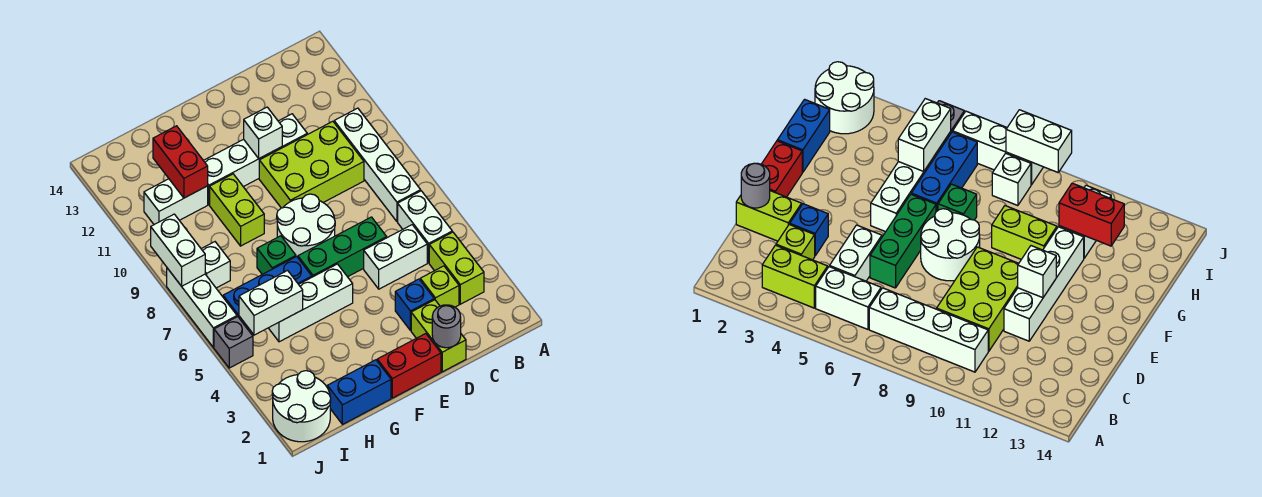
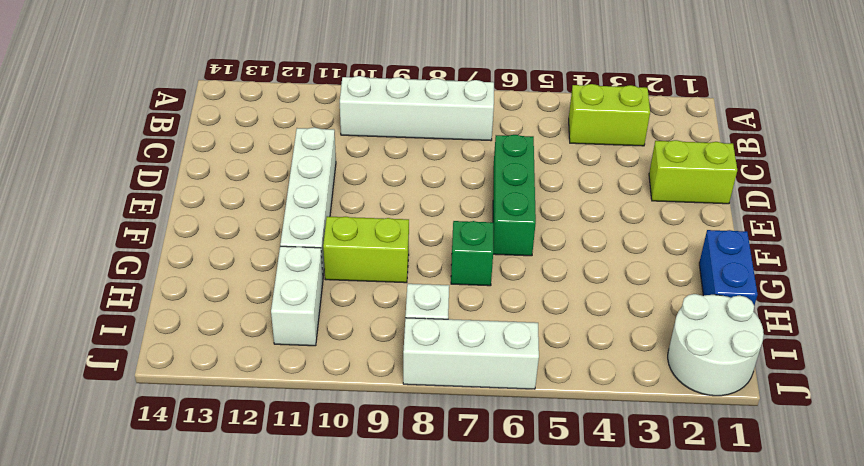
none -> white 1x2 brick [398,191,452,263]
none -> lime 1x1 brick [420,266,459,307]
none -> white 1x2 brick [364,225,427,289]

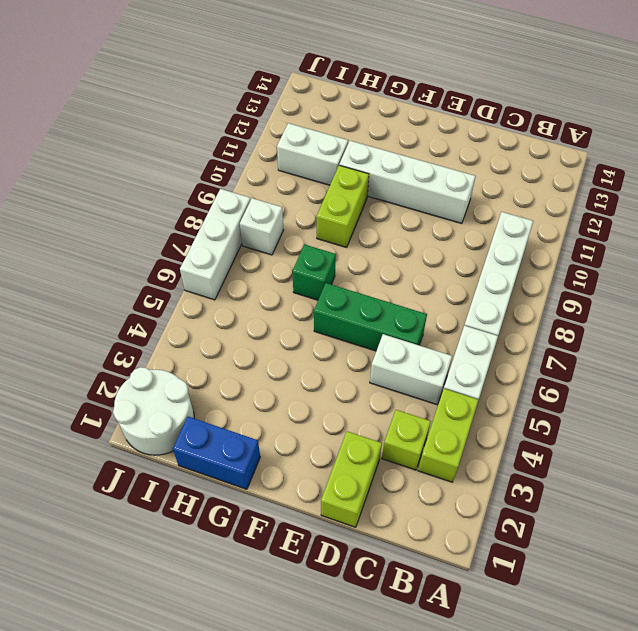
none -> lime 2x3 brick [259,121,364,208]
none -> blue 1x1 brick [395,279,434,331]
none -> red 1x2 brick [377,334,441,398]

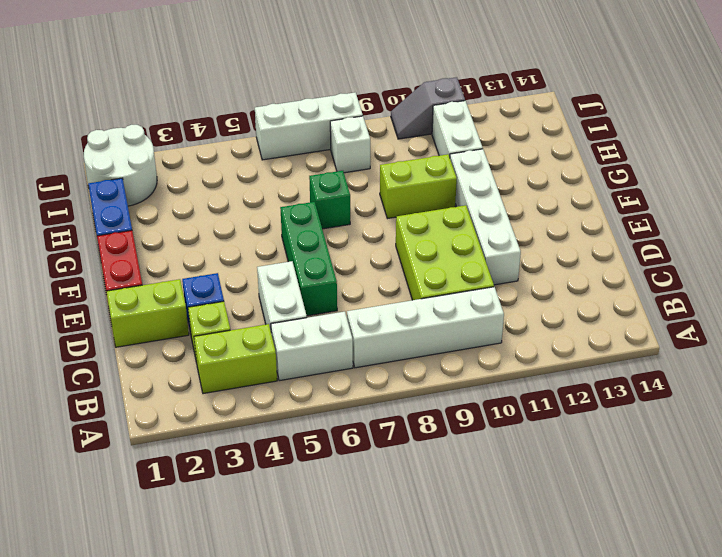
grey 1x2 slope [391,77,465,139] -> none
none -> white 2x2 round brick [277,194,335,257]
none -> white 1x3 brick [269,264,353,342]
none -> blue 1x3 brick [223,257,312,329]

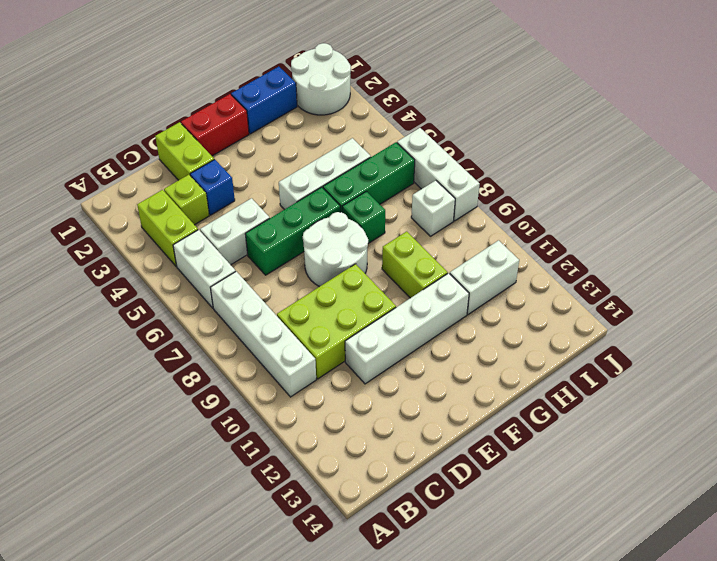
green 1x3 brick [323,142,415,213] -> blue 1x3 brick [223,257,312,329]
none -> grey 1x1 brick [214,317,253,368]
none -> grey 1x1 round brick [432,305,461,348]
none -> white 1x1 brick [244,107,282,158]

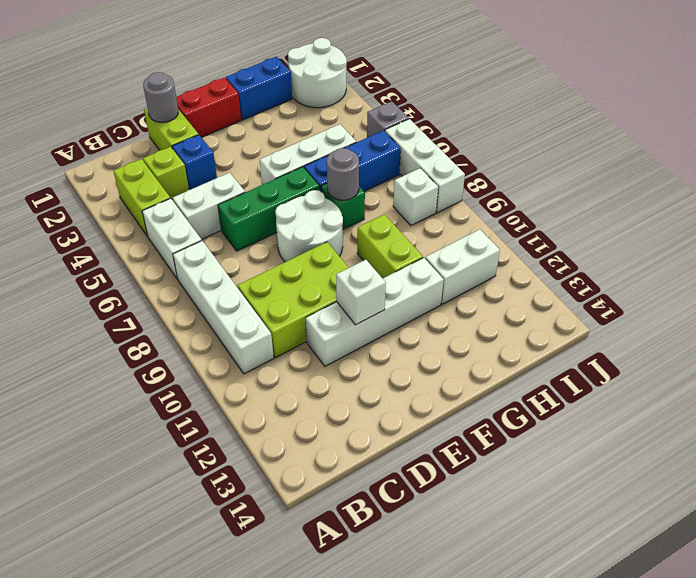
grey 1x1 round brick [327,148,359,200] -> none
none -> white 1x2 brick [239,271,303,335]
none -> red 1x2 brick [153,126,208,198]
none -> white 1x2 brick [151,214,205,286]

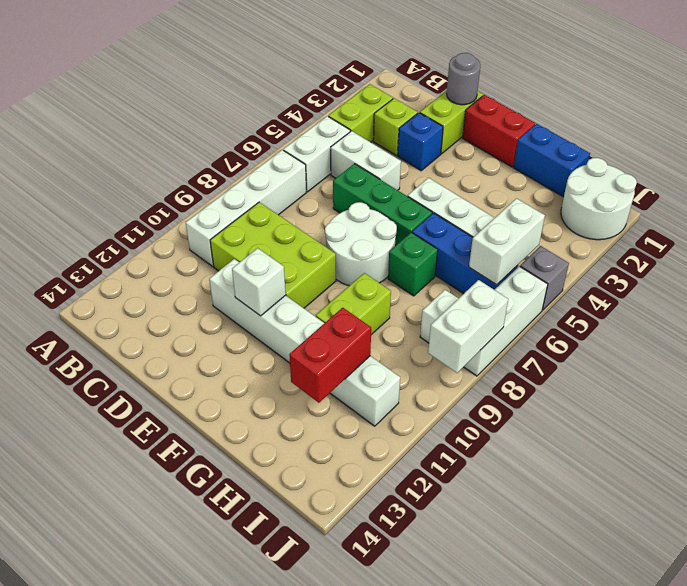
white 1x2 brick [469,198,545,285] -> white 1x2 brick turned to [239,271,303,335]

